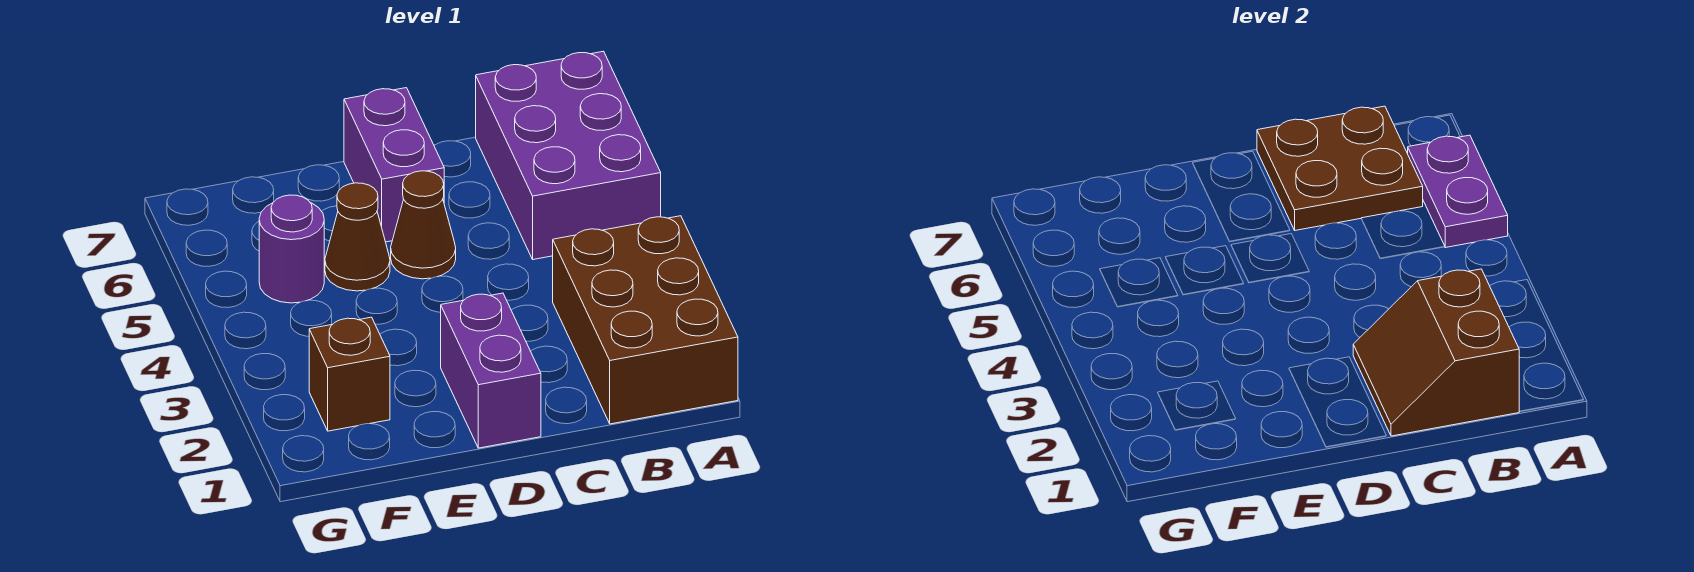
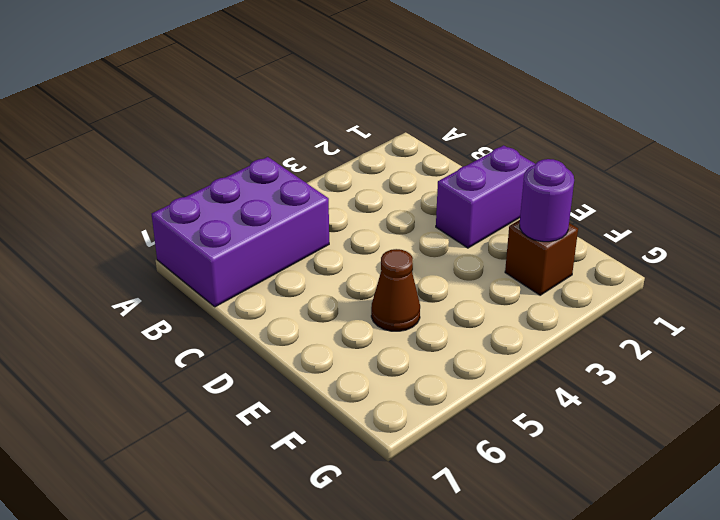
purple 1x1 round brick [520,159,574,242] -> purple 1x1 round brick moved to [259,195,324,303]
none -> brown 2x3 brick [553,216,738,424]
none -> brown 1x1 cone [391,171,456,279]

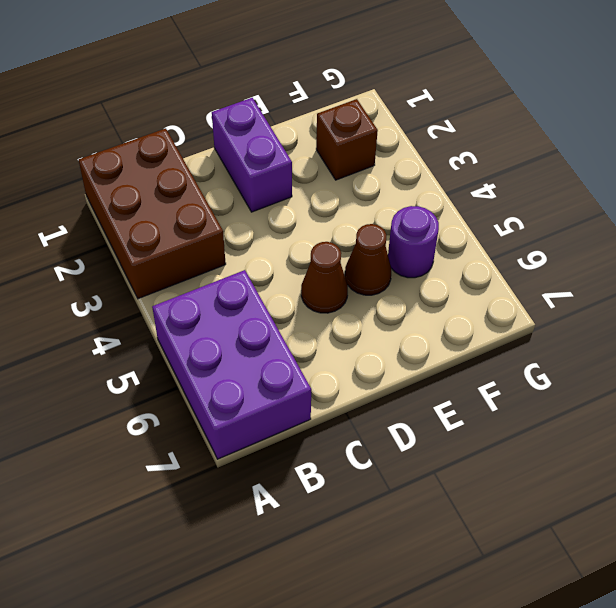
none -> purple 1x2 brick [344,88,444,242]
none -> purple 1x2 plate [1408,135,1508,248]

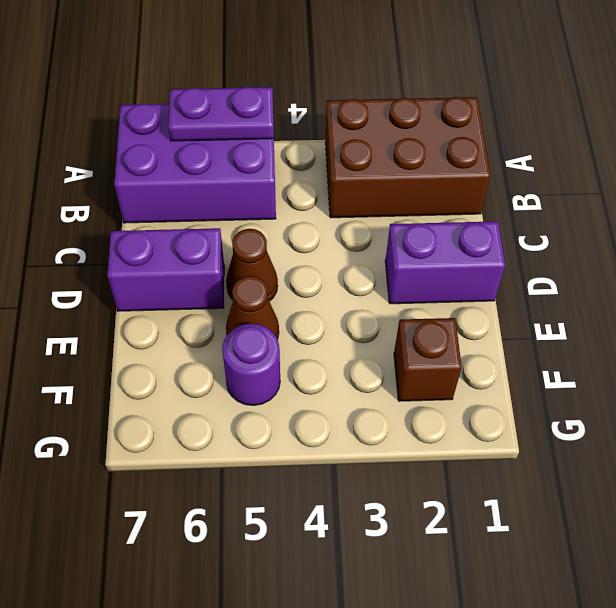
none -> brown 2x2 slope [1353,269,1519,436]
none -> brown 2x2 plate [1257,106,1423,230]

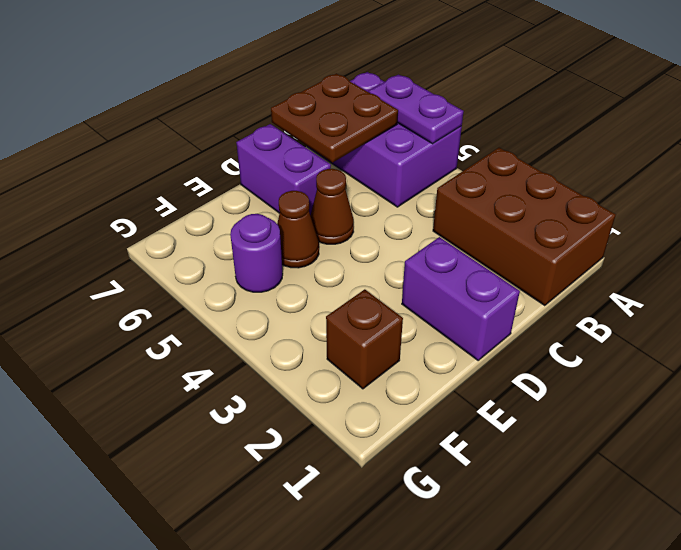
none -> brown 2x2 slope [1353,269,1519,436]

